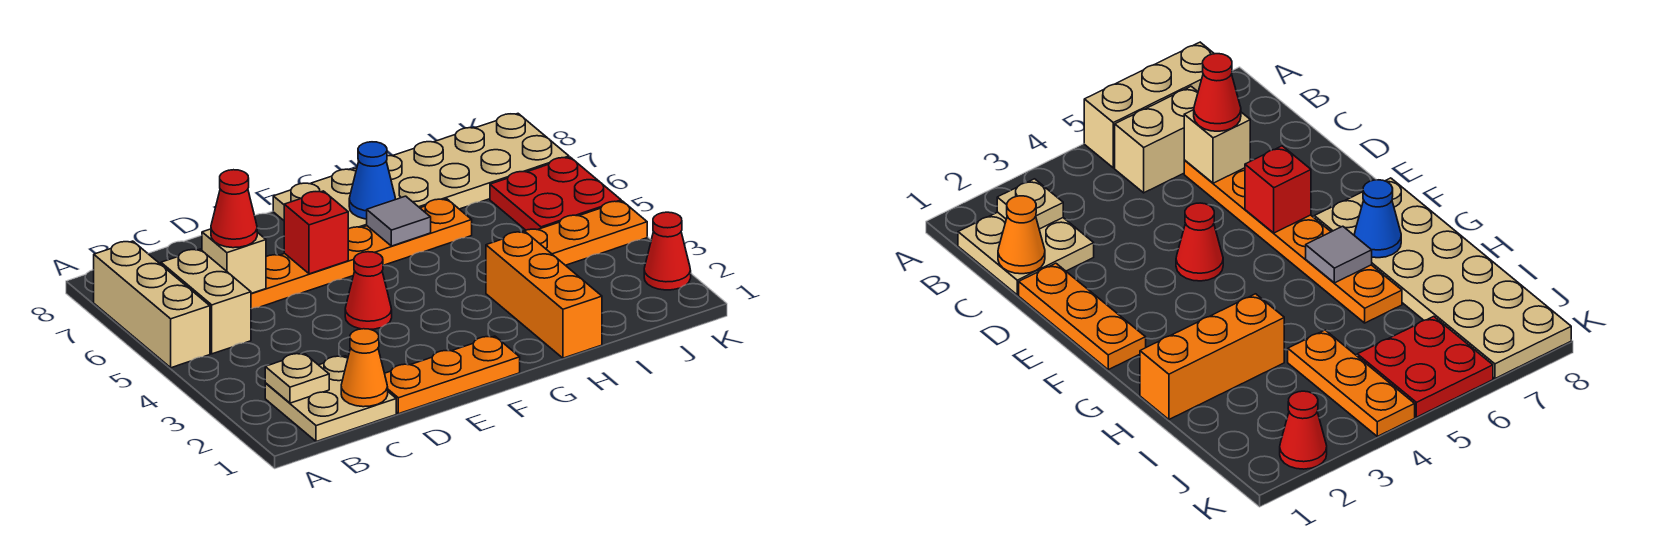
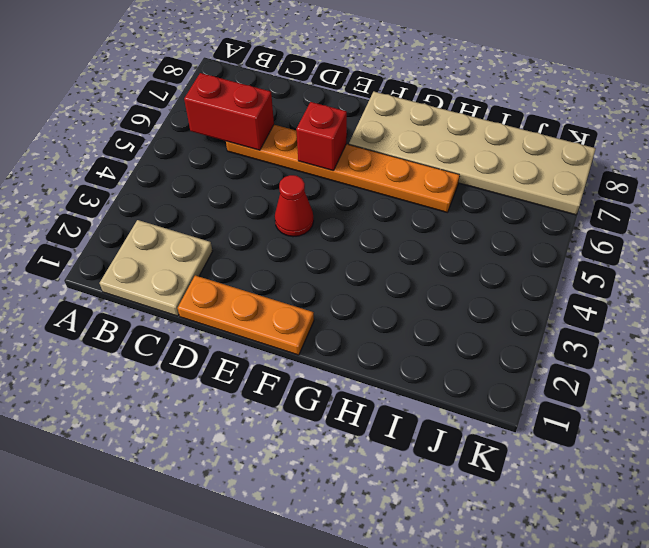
red 1x2 brick [184,73,274,150] -> tan 1x1 brick [202,229,266,293]
none -> tan 1x3 brick [94,241,210,368]
none -> tan 1x2 brick [161,249,251,354]
none -> orange 1x3 brick [486,232,602,358]

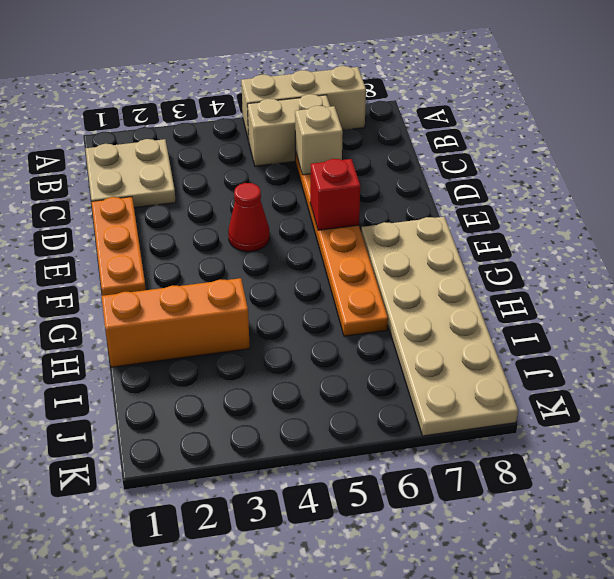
none -> orange 1x3 plate [523,201,647,265]
none -> red 2x2 plate [490,157,621,230]
none -> red 1x1 cone [644,212,691,290]

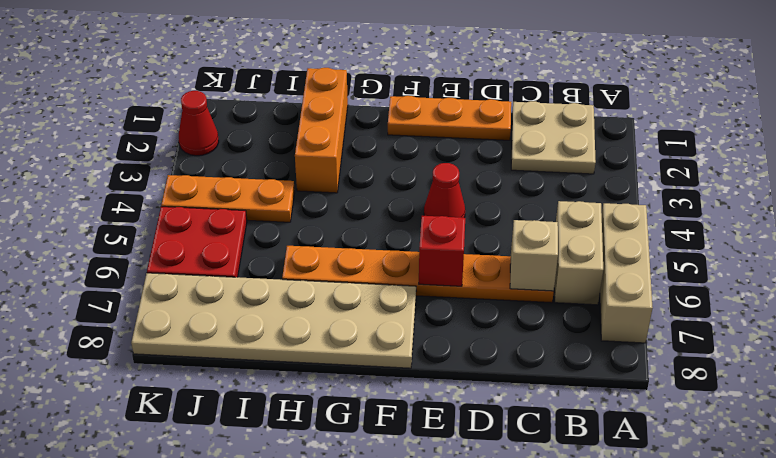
none -> tan 1x1 plate [265,353,329,403]
none -> orange 1x1 cone [341,329,388,407]
none -> grey 1x1 tile [367,196,431,246]

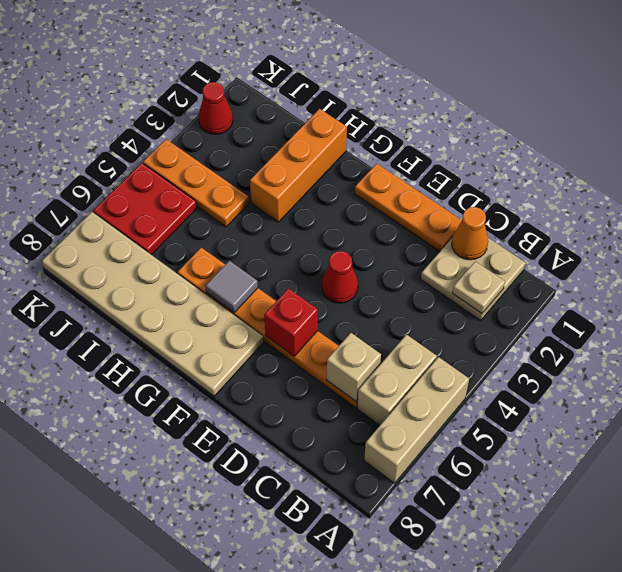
none -> blue 1x1 cone [349,142,396,219]
none -> red 1x1 cone [211,170,257,248]

